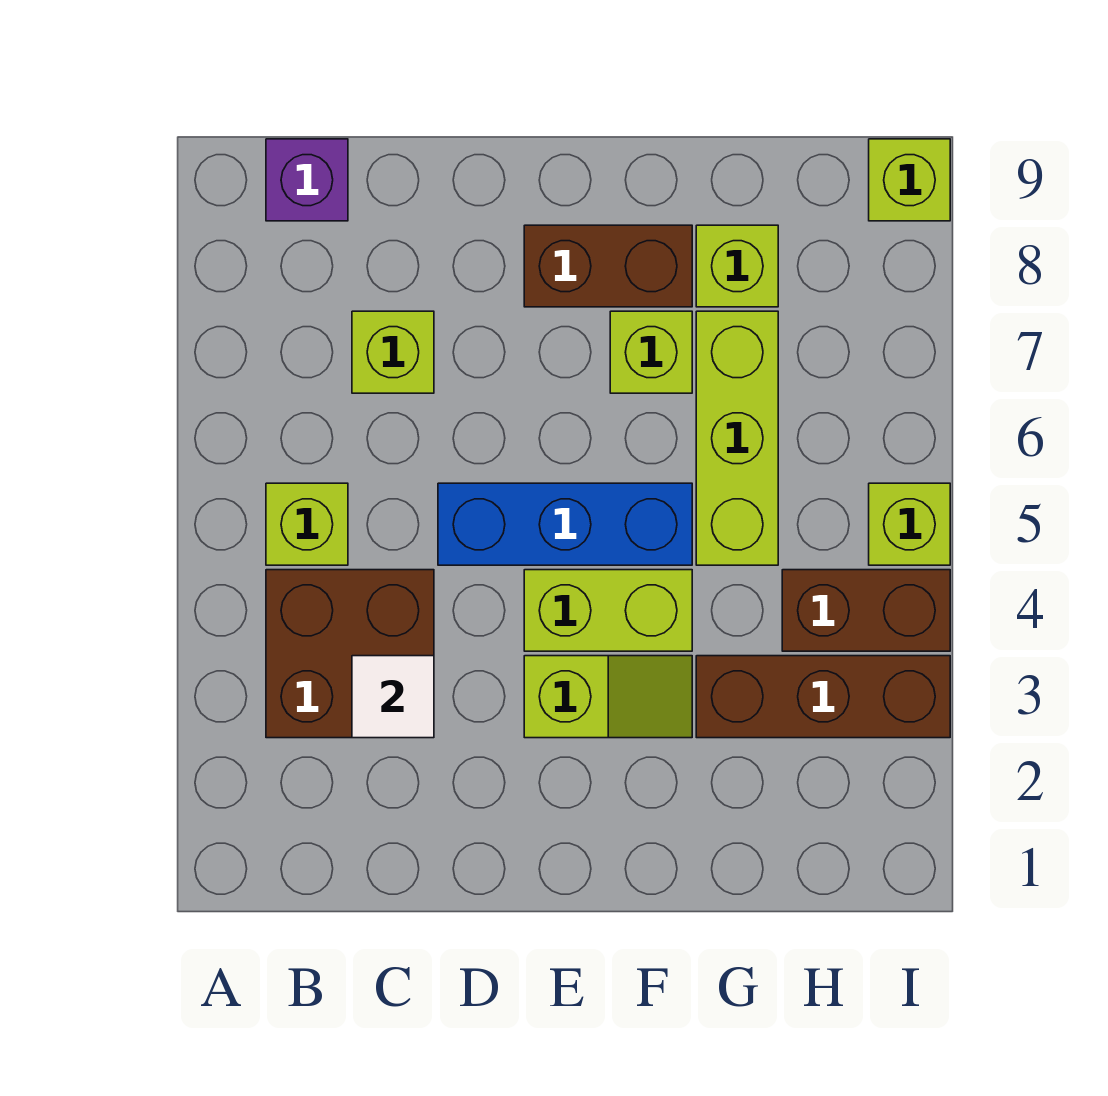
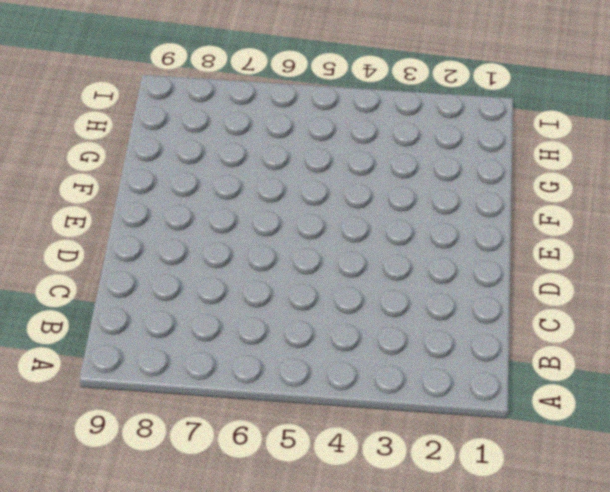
none -> brown 2x2 brick [266,570,434,738]
none -> lime 1x1 brick [266,483,348,565]
none -> purple 1x1 brick [266,139,348,221]

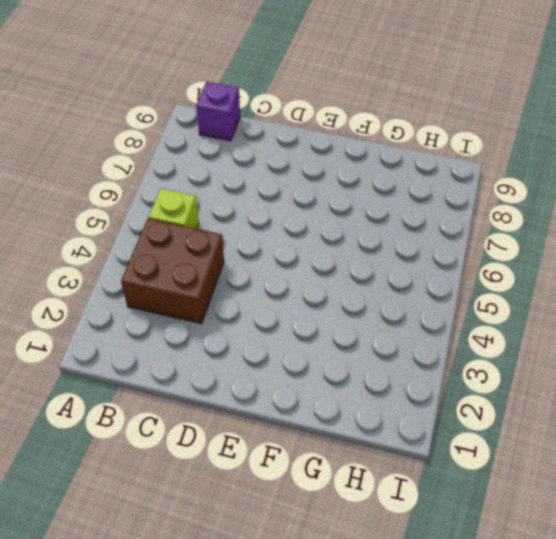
none -> lime 1x1 brick [352,311,434,393]
none -> blue 1x3 brick [438,483,692,565]
none -> lime 1x2 slope [524,656,692,738]

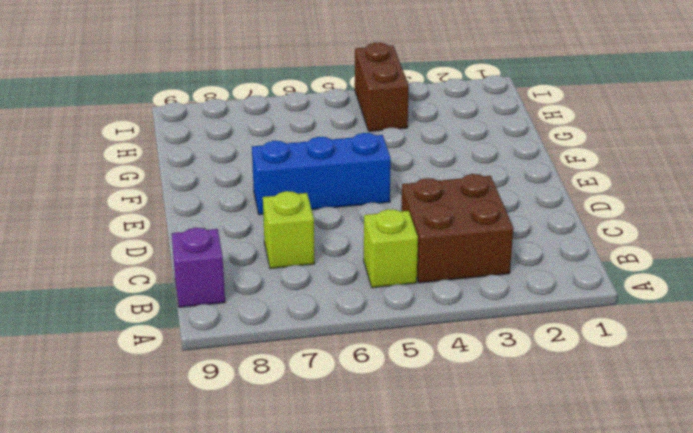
blue 1x3 brick [252,133,391,215] -> blue 1x3 brick turned to [438,483,692,565]
none -> lime 1x2 slope [524,656,692,738]
none -> lime 1x2 brick [524,570,692,651]
none -> brown 1x2 brick [524,225,692,307]

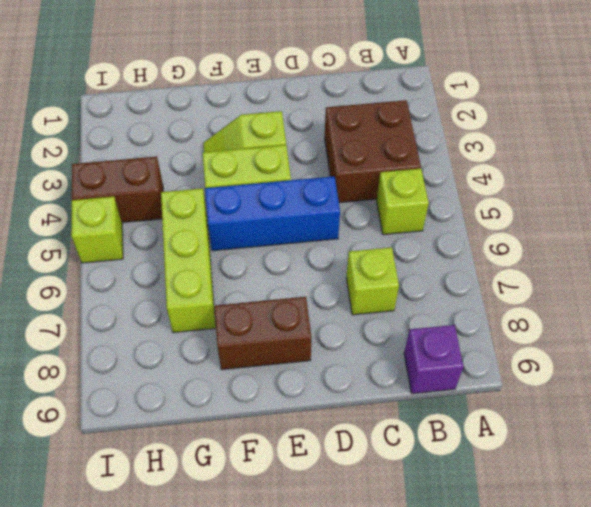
none -> lime 1x1 brick [610,311,692,393]
none -> brown 1x3 brick [696,656,950,738]
none -> lime 1x1 brick [696,225,778,307]

